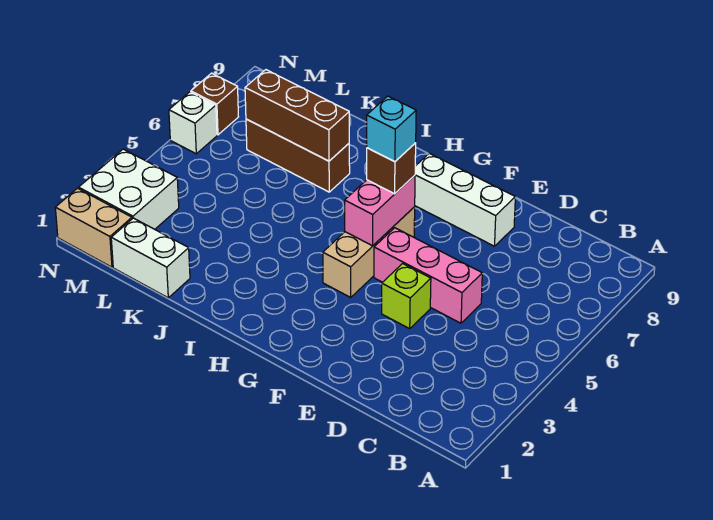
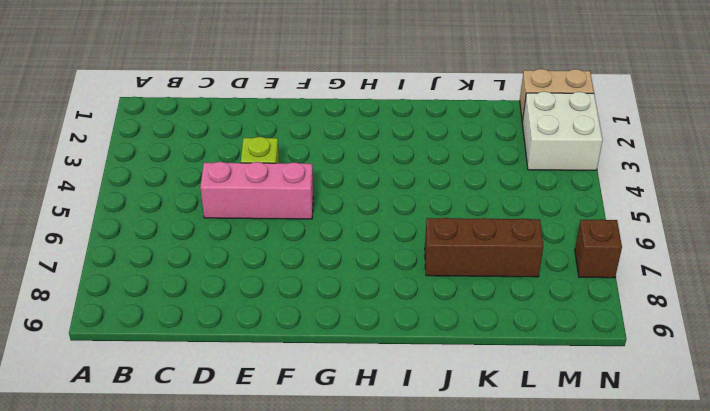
none -> white 1x3 brick [415,153,515,246]
none -> tan 1x3 brick [323,207,415,297]
none -> white 1x2 brick [111,218,190,298]

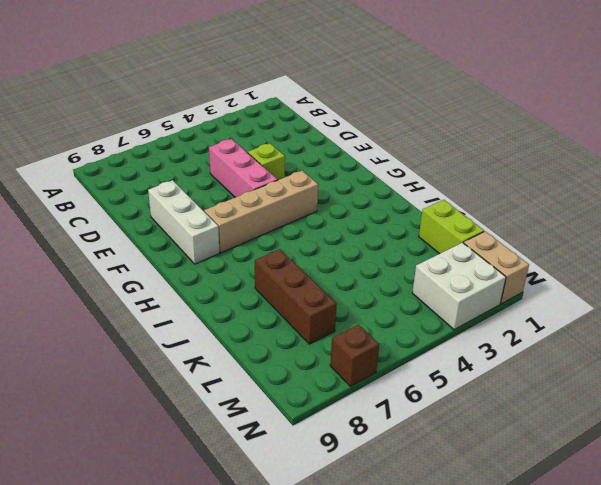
tan 1x4 brick [204,171,318,253] -> tan 1x3 brick [323,207,415,297]
lime 1x2 brick [419,200,484,254] -> white 1x2 brick [111,218,190,298]
none -> white 1x1 brick [169,92,217,154]
none -> pink 1x2 brick [345,175,415,246]
none -> brown 1x3 brick [245,70,349,161]

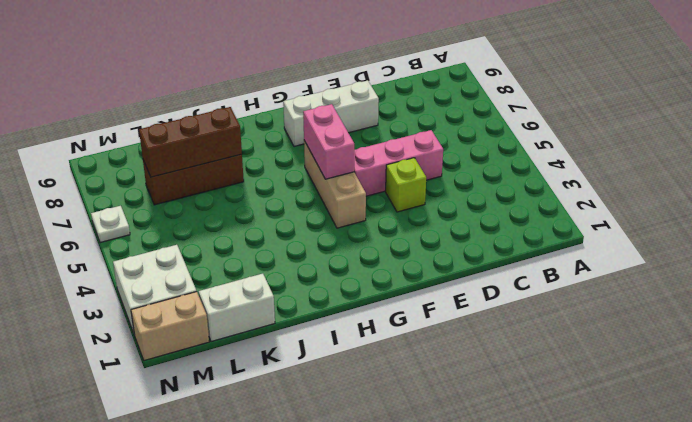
white 1x1 plate [91,206,130,243] -> white 1x1 brick [169,92,217,154]
none -> brown 1x1 brick [191,73,238,135]
none -> brown 1x1 brick [367,143,416,194]
none -> cyan 1x1 brick [367,96,416,162]

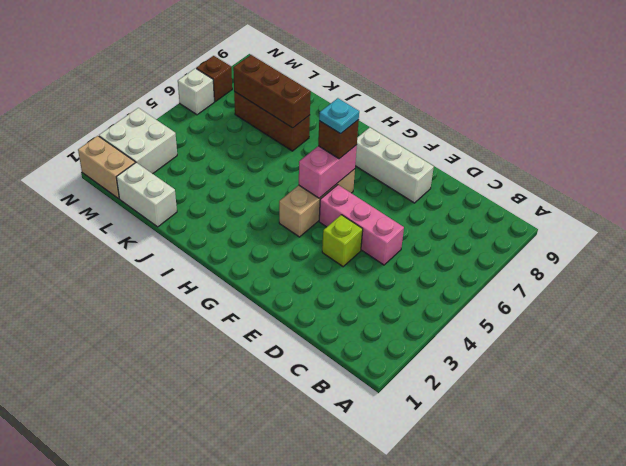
cyan 1x1 plate [319,98,359,134] -> cyan 1x1 brick [367,96,416,162]

